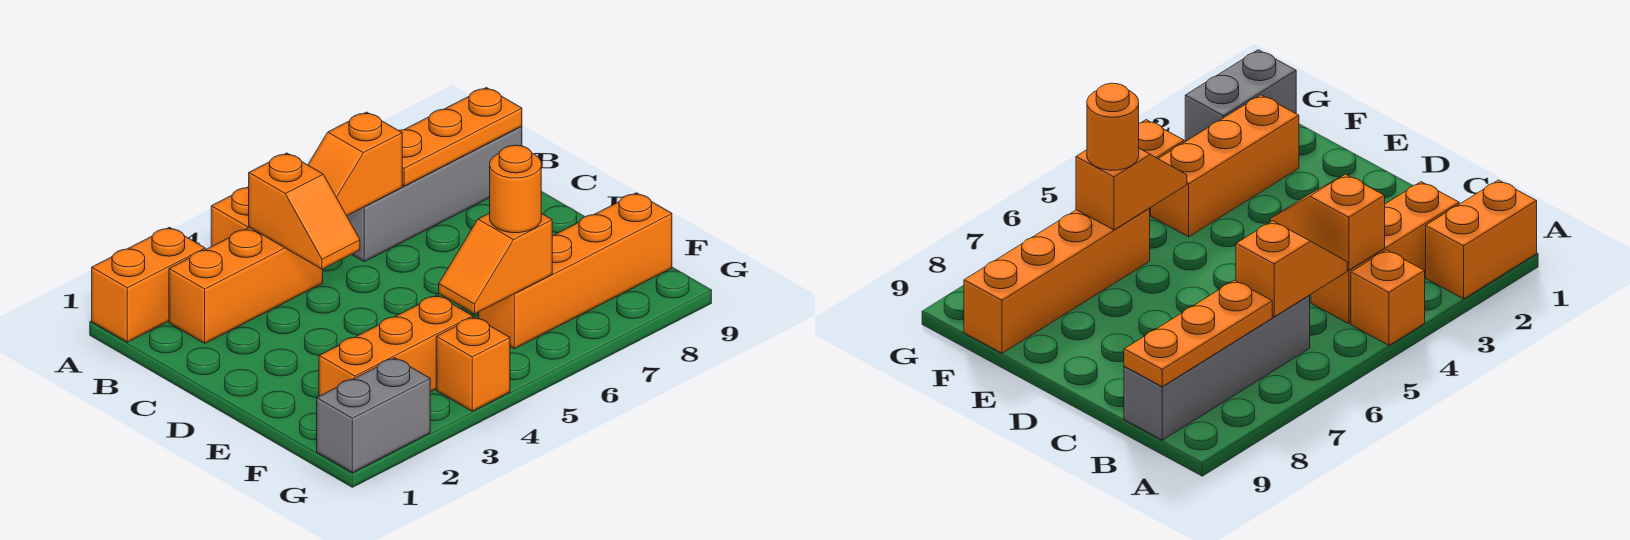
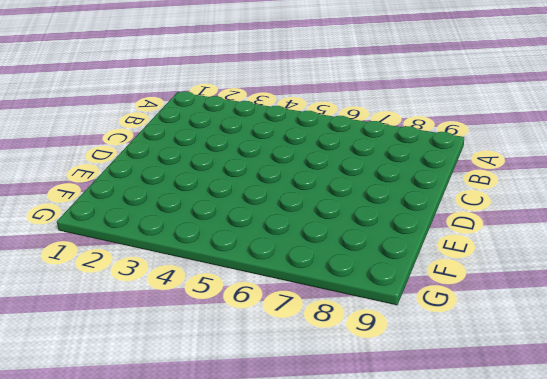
none -> orange 1x2 brick [92,227,205,342]
none -> orange 1x1 brick [211,187,249,247]
none -> orange 1x3 brick [169,227,323,343]

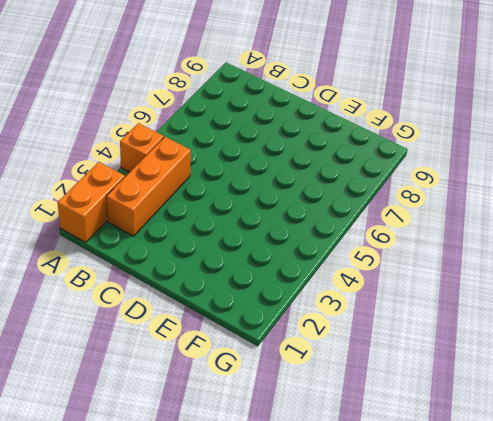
none -> grey 1x4 brick [347,126,522,262]
none -> orange 1x3 brick [319,295,473,396]
none -> orange 1x4 brick [479,193,672,349]

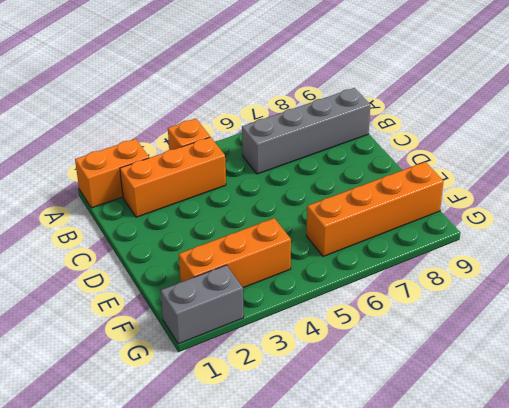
none -> orange 1x1 brick [436,317,510,411]
none -> orange 1x2 slope [249,153,360,269]
none -> orange 1x2 slope [308,112,402,216]

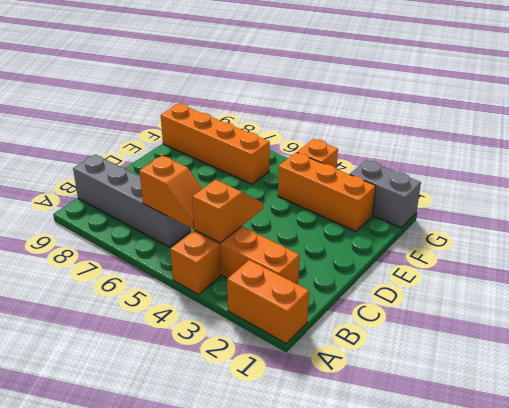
none -> orange 1x3 plate [399,88,522,186]
none -> orange 1x2 slope [439,213,552,314]
none -> orange 1x1 round brick [490,145,541,233]

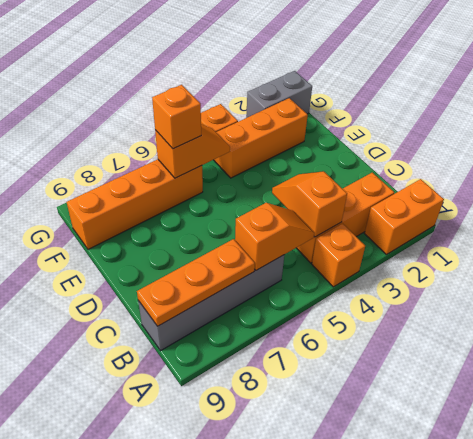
orange 1x1 brick [152,85,201,149] -> orange 1x1 round brick [490,145,541,233]

